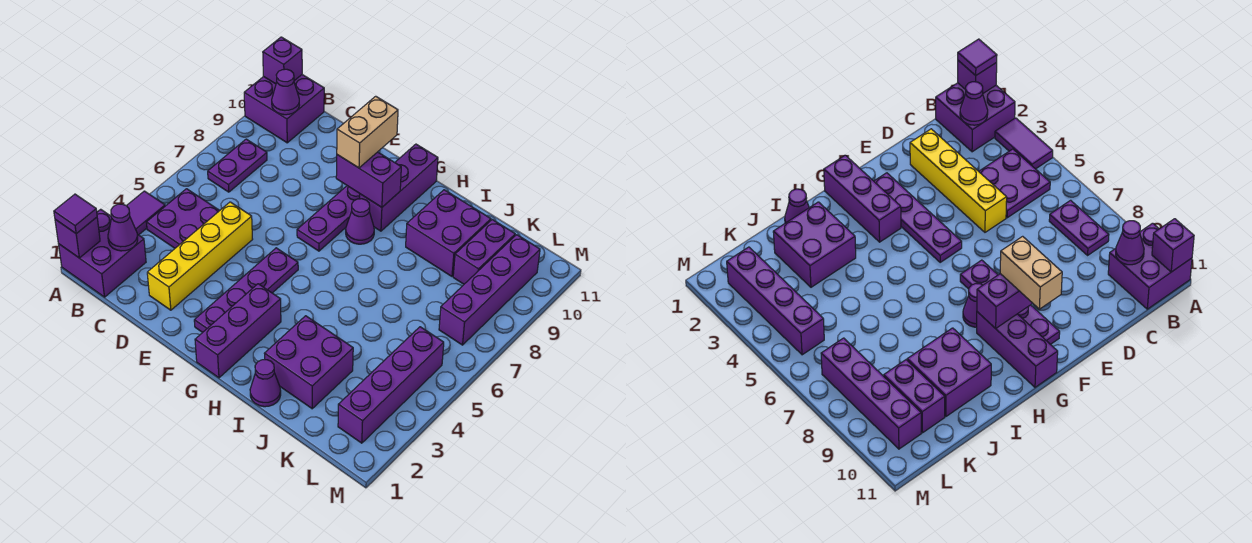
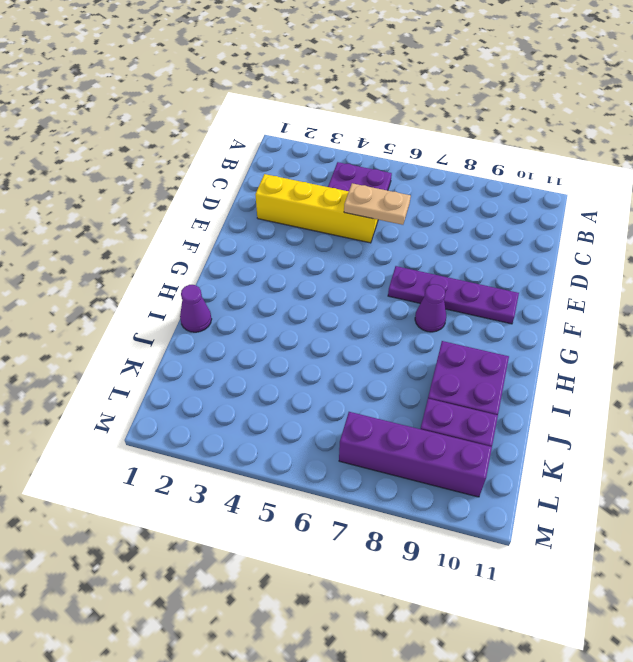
tan 1x2 plate [344,183,411,225] -> none
none -> purple 2x2 brick [59,209,146,297]
none -> purple 1x2 tile [127,191,165,235]
none -> purple 2x2 brick [244,75,324,143]

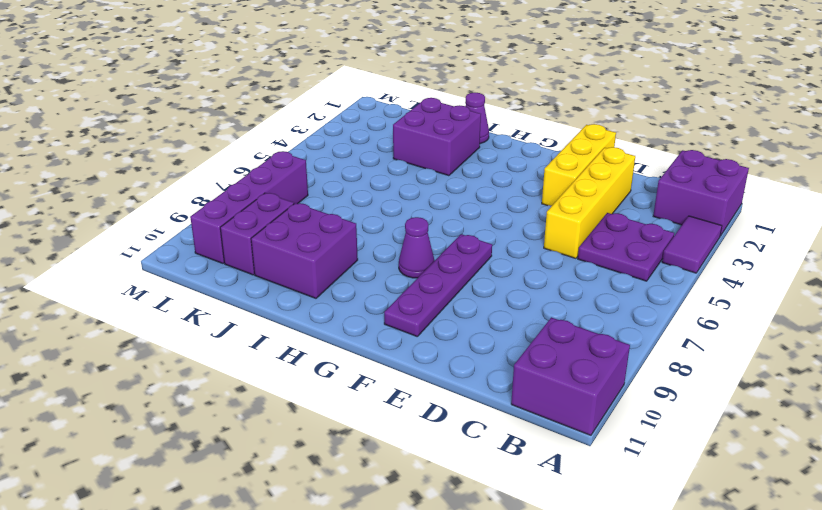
yellow 1x3 brick [542,124,616,206] -> none
none -> purple 1x2 plate [208,139,267,192]
none -> purple 1x4 plate [194,248,298,332]
none -> purple 1x3 brick [195,284,281,378]

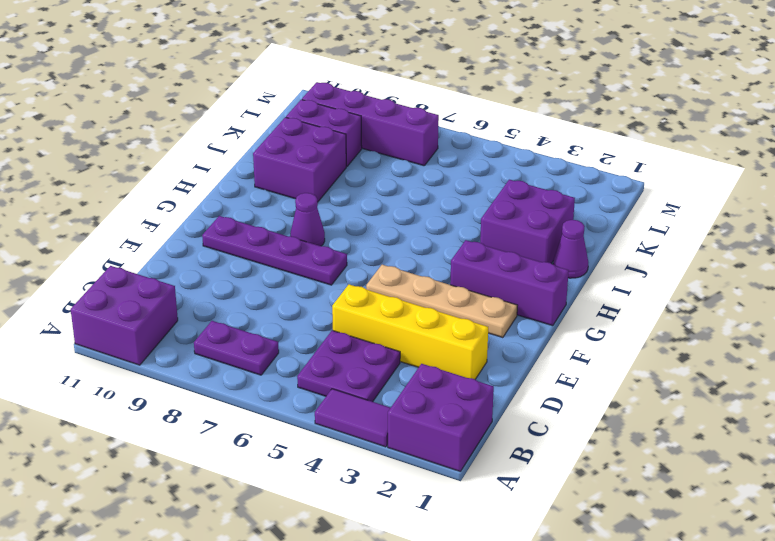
tan 1x4 plate [366,265,517,338] -> purple 1x4 plate [194,248,298,332]
none -> purple 1x3 brick [359,144,438,231]
none -> purple 1x4 brick [338,327,444,443]
none -> purple 1x1 brick [55,217,100,258]

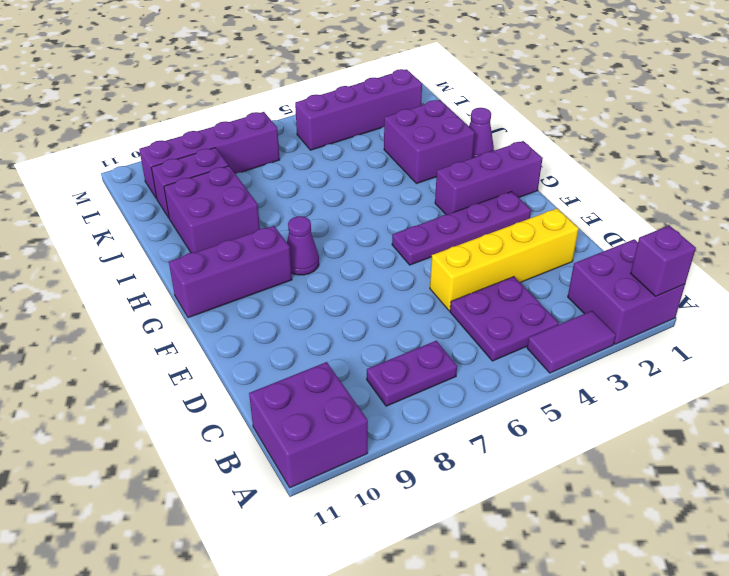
none -> purple 1x4 plate [297,186,360,251]
none -> purple 1x1 brick [263,37,302,84]
none -> purple 1x1 cone [108,204,138,251]

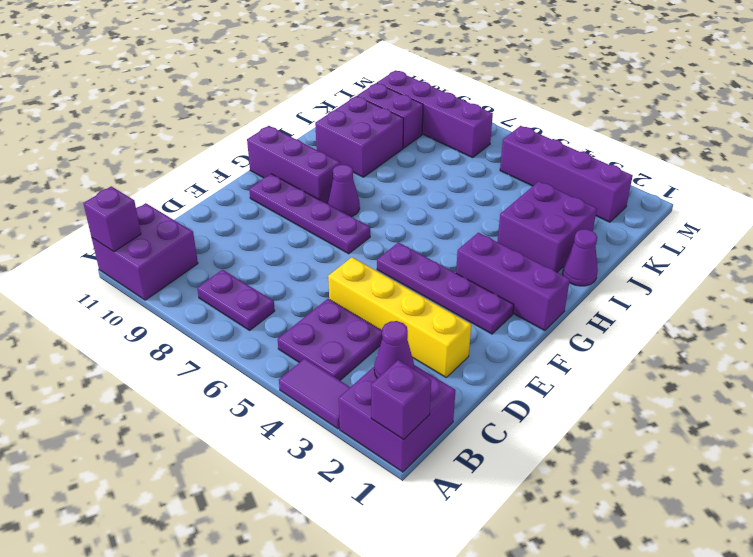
none -> purple 1x1 cone [272,69,299,115]
none -> purple 1x2 brick [336,152,401,207]
none -> purple 1x1 tile [54,194,97,234]

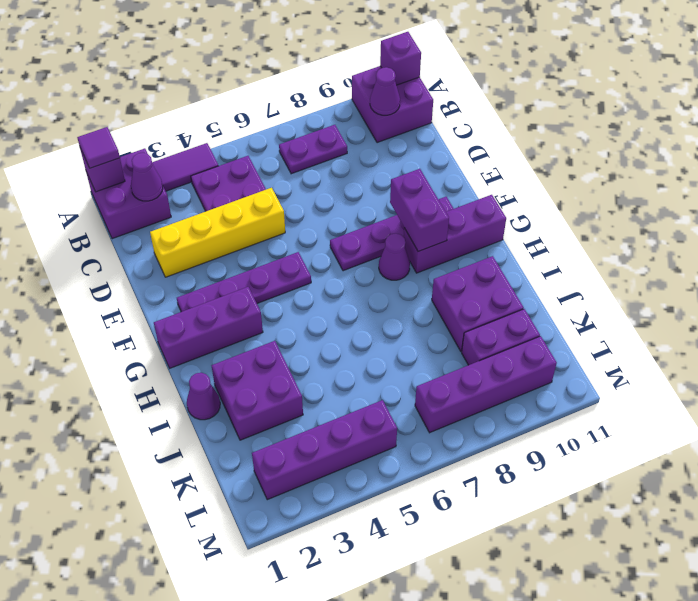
none -> tan 1x2 brick [337,96,398,168]

